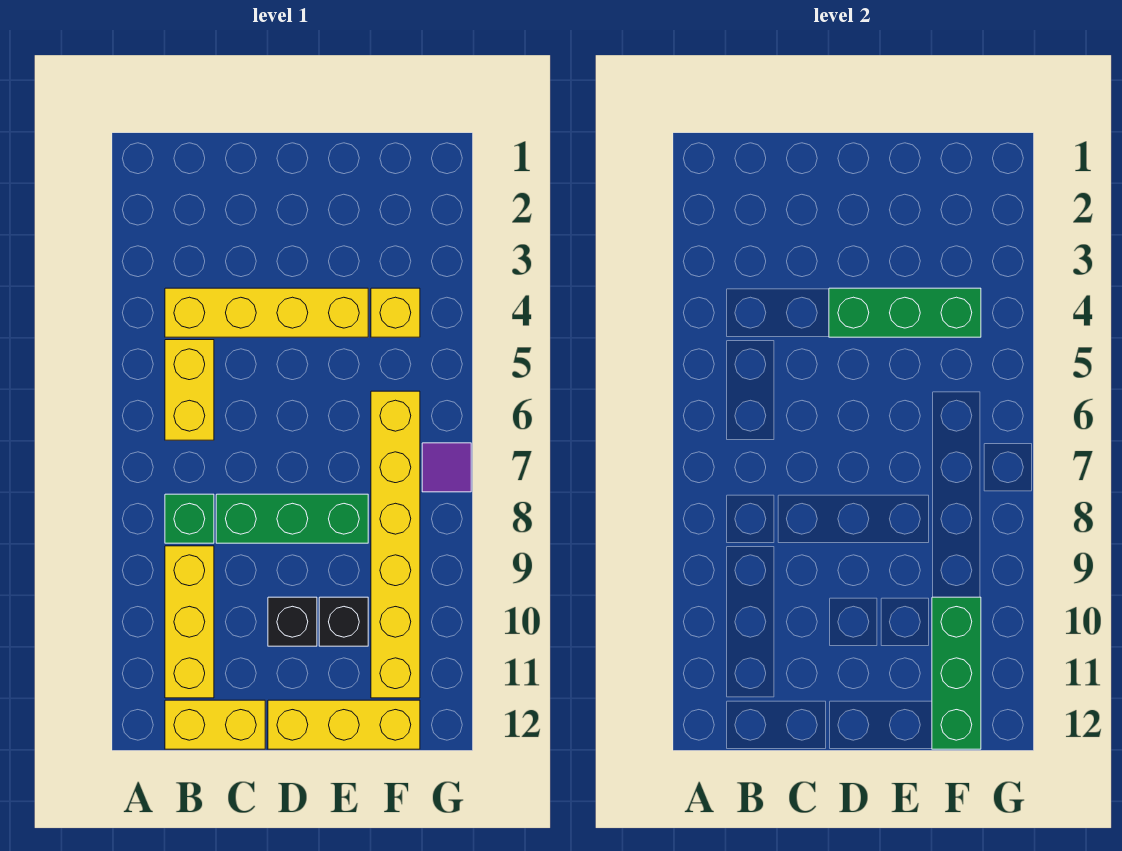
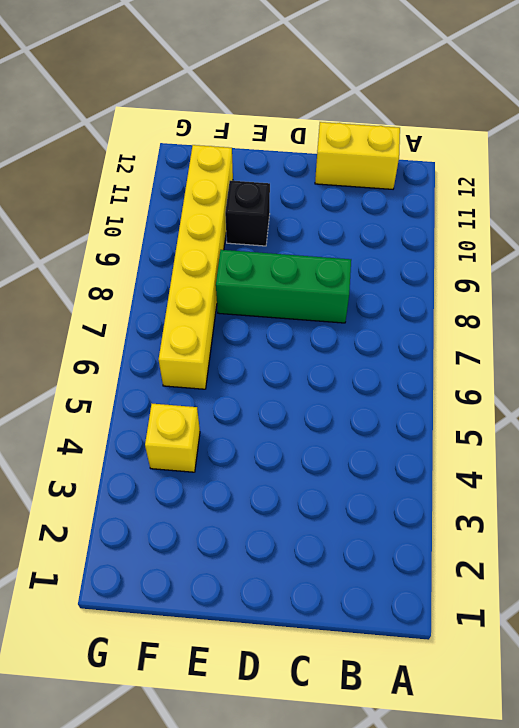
none -> yellow 1x4 brick [165,288,368,337]
none -> yellow 1x2 brick [165,340,214,440]
none -> green 1x1 brick [165,494,214,543]

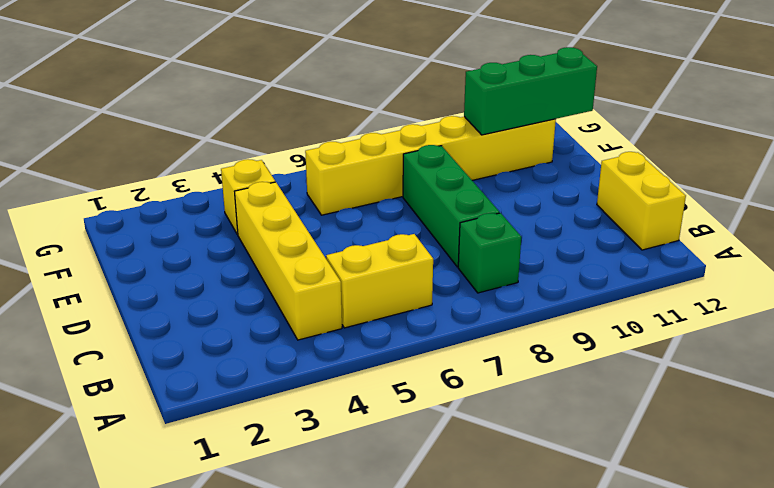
none -> yellow 1x3 brick [165,546,214,698]
none -> black 1x1 brick [268,597,317,646]
none -> yellow 1x3 brick [268,700,420,749]

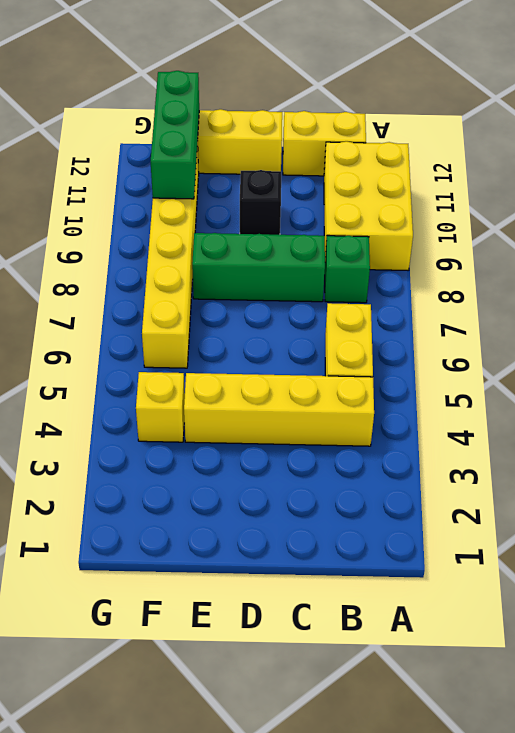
yellow 2x3 brick [324,141,413,271] -> yellow 1x3 brick [165,546,214,698]
none -> black 1x1 brick [319,597,368,646]
none -> purple 1x1 tile [422,443,471,492]
none -> green 1x3 brick [829,288,981,337]

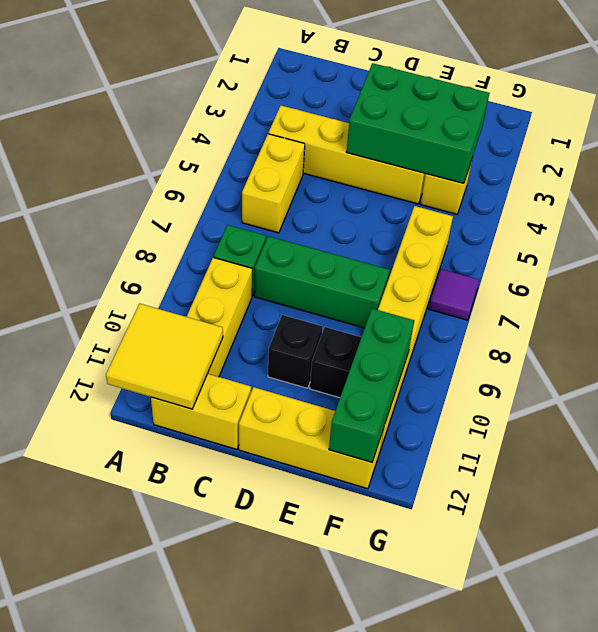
yellow 2x2 tile [106,304,223,409] -> none
green 2x3 brick [347,63,489,183] -> green 1x3 brick [829,288,981,337]

